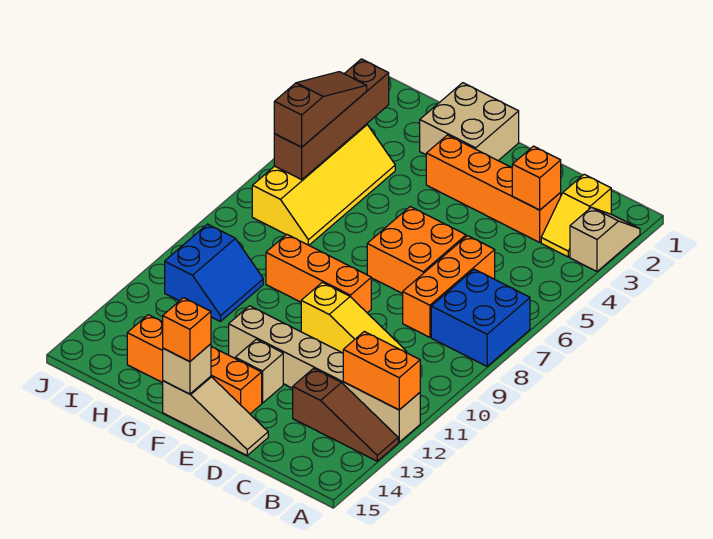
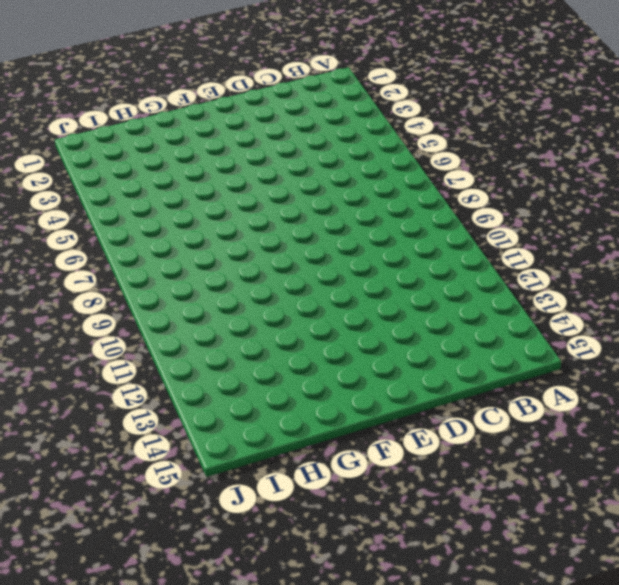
none -> tan 1x2 slope [570,207,640,272]
none -> blue 2x2 brick [431,269,530,366]
none -> tan 1x6 brick [229,306,420,442]

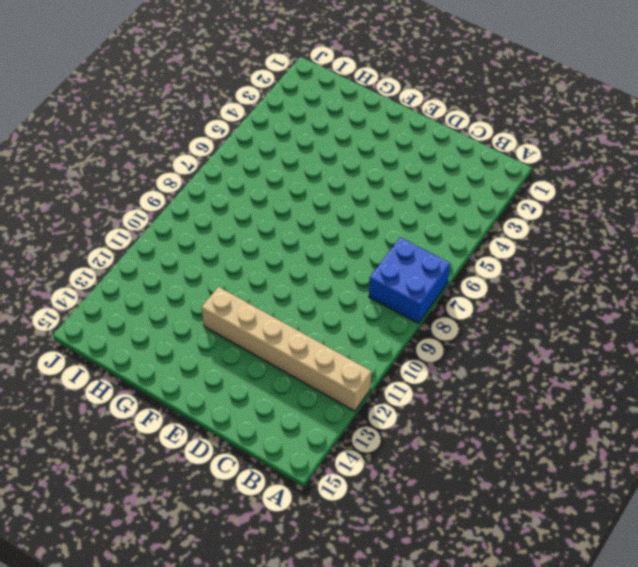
none -> tan 1x2 slope [570,207,640,272]
none -> brown 1x3 slope [293,368,398,461]
none -> yellow 1x2 slope [541,174,611,257]

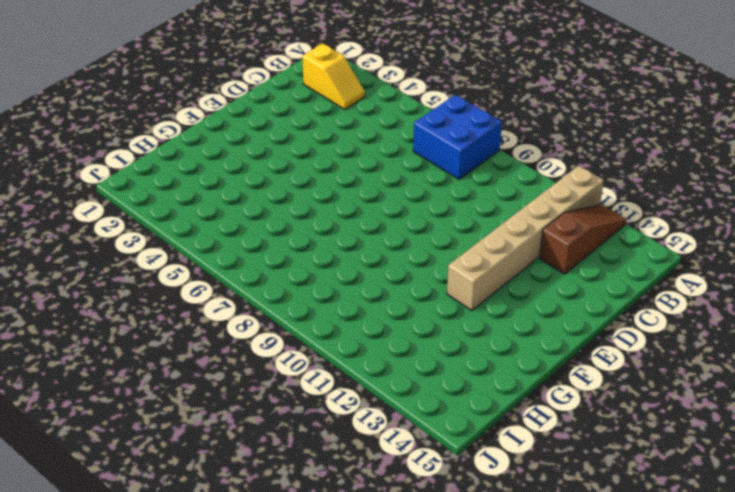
none -> tan 1x2 slope [570,207,640,272]
none -> orange 1x4 brick [426,135,561,242]
none -> orange 1x3 brick [403,236,495,337]

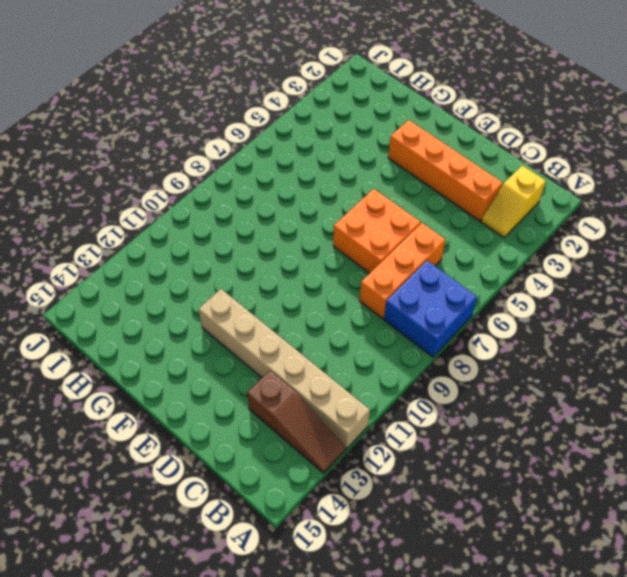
none -> tan 1x2 slope [570,207,640,272]
none -> yellow 1x3 slope [301,282,407,353]
none -> tan 1x3 slope [163,376,268,455]

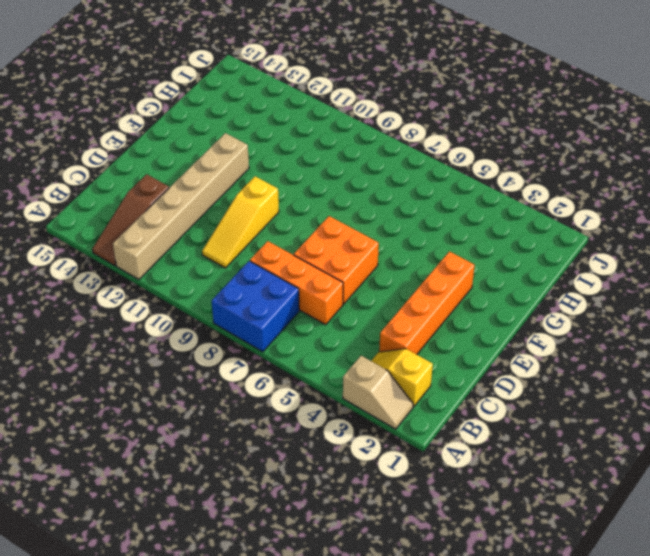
none -> tan 1x3 slope [163,376,268,455]
none -> orange 1x3 brick [266,234,371,313]
none -> tan 1x1 brick [235,339,283,403]

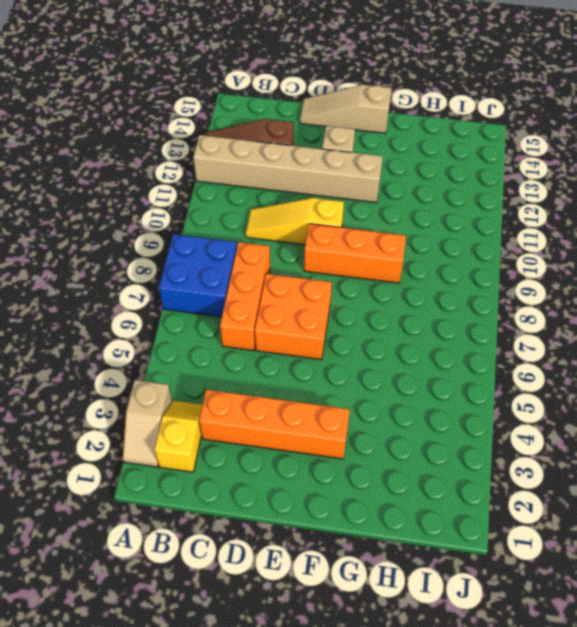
none -> orange 1x4 brick [127,315,262,414]
none -> tan 2x2 brick [420,83,519,160]
none -> yellow 2x4 slope [252,124,395,245]

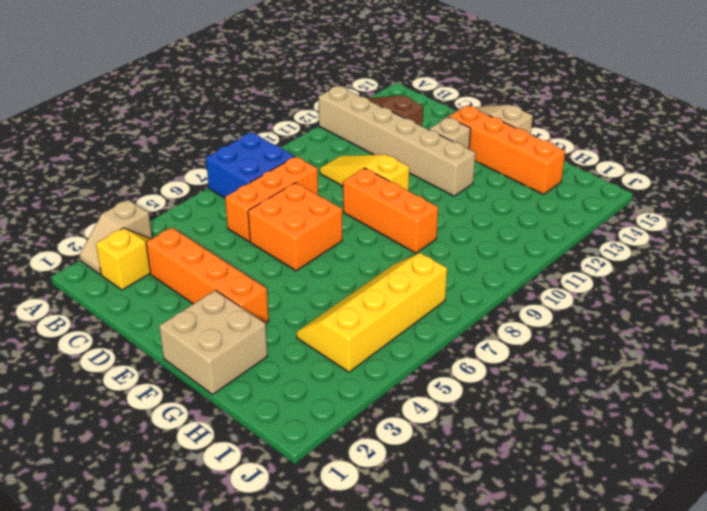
none -> blue 2x2 slope [165,224,263,322]
none -> orange 1x2 brick [343,331,420,410]
none -> orange 1x1 brick [512,146,561,210]

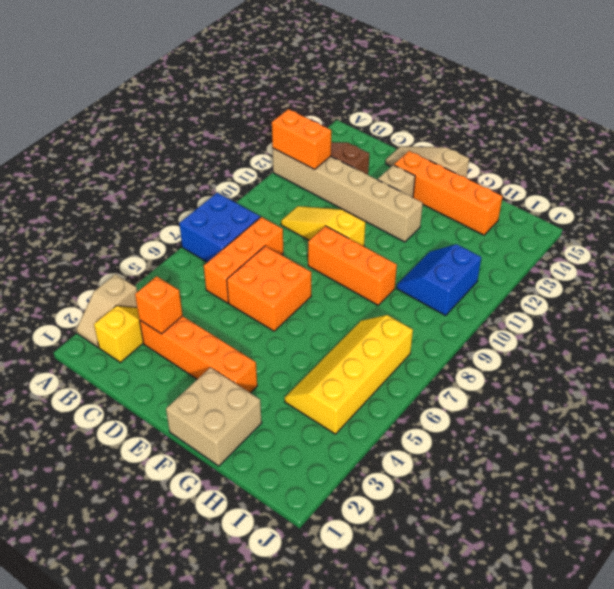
none -> tan 1x1 brick [163,344,211,394]
none -> brown 1x4 brick [274,59,389,180]
none -> orange 1x1 brick [163,298,211,362]

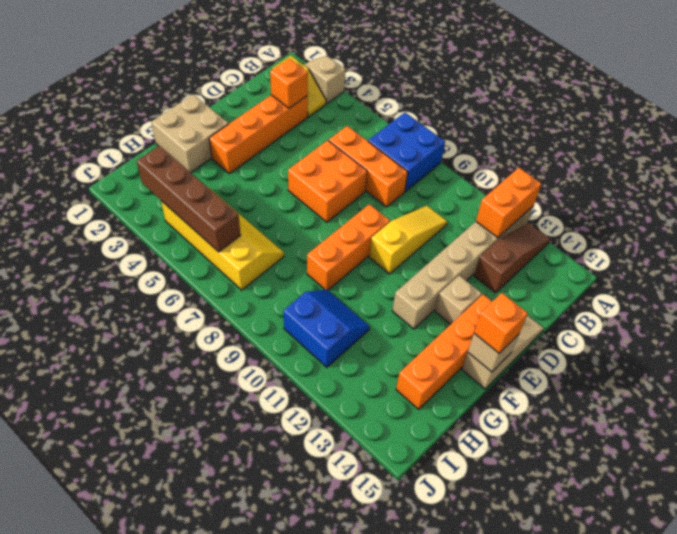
none -> brown 1x3 slope [274,72,367,147]

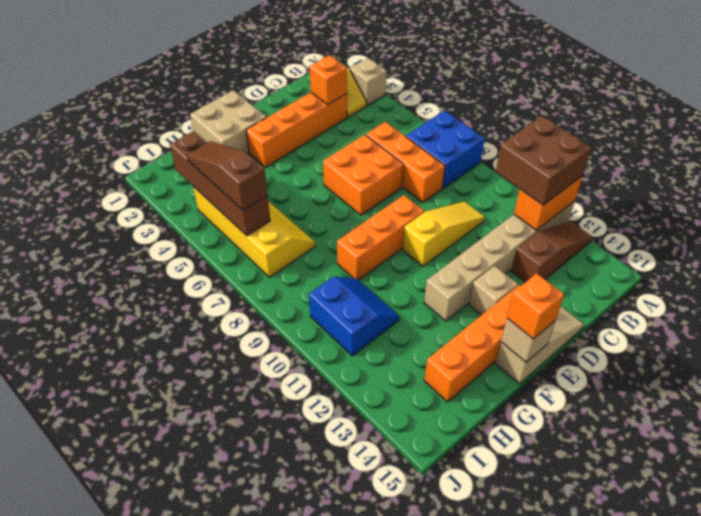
brown 2x2 brick [496,116,591,205] -> none

